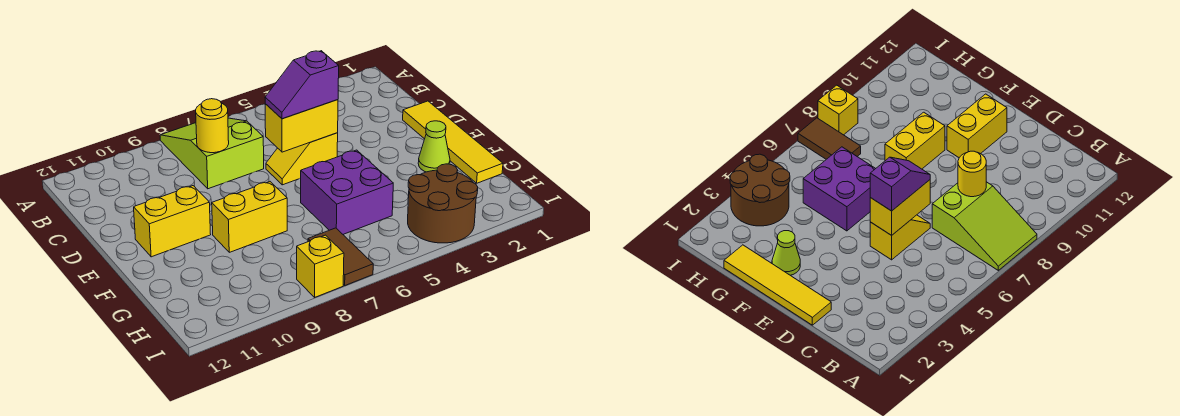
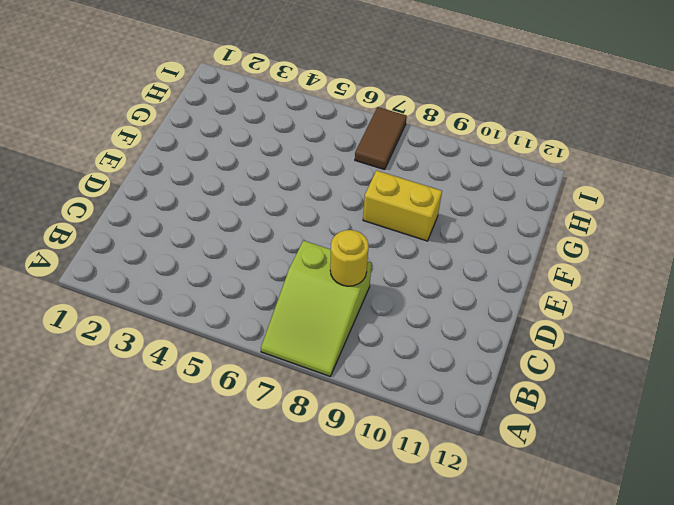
none -> yellow 1x4 tile [403,101,503,183]
none -> yellow 1x2 slope [266,133,338,185]
none -> yellow 1x2 brick [134,186,211,257]

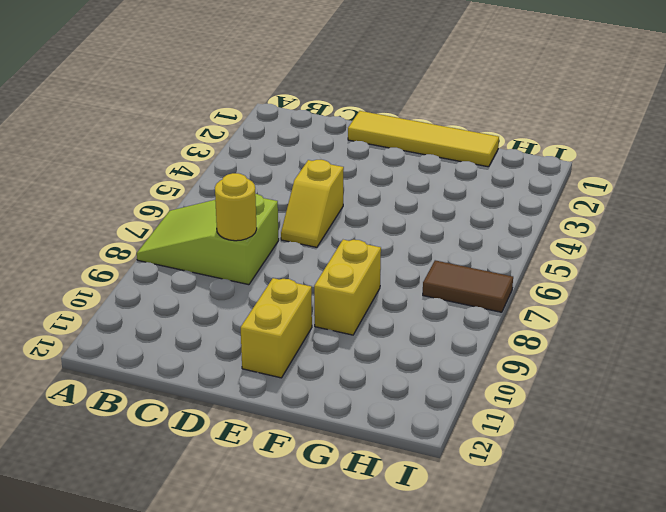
none -> lime 1x1 cone [418,121,450,172]
none -> purple 2x2 brick [301,150,393,234]
none -> brown 2x2 round brick [408,164,478,243]

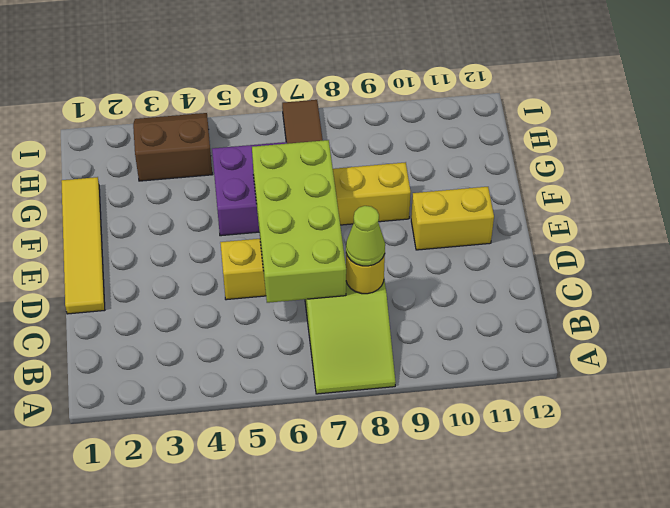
lime 2x4 brick [252,140,346,303] -> yellow 1x2 brick [265,100,338,152]
lime 1x1 cone [346,206,385,266] -> lime 1x1 cone moved to [418,121,450,172]
brown 2x2 slope [133,113,212,181] -> brown 2x2 round brick [408,164,478,243]
none -> yellow 1x1 brick [297,235,344,297]
none -> purple 1x2 slope [265,51,339,119]

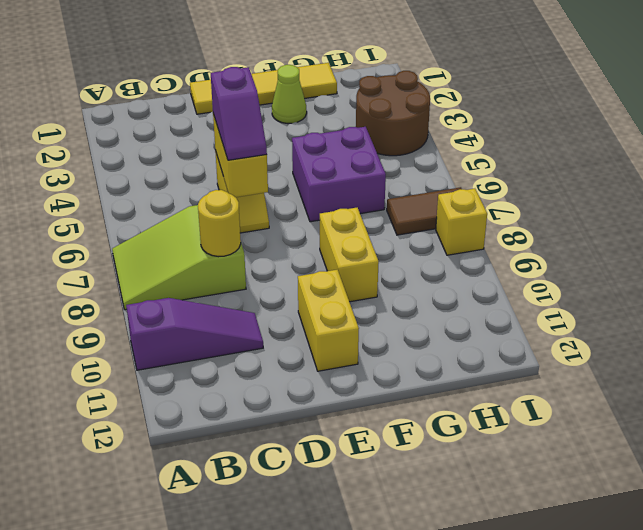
purple 1x3 slope [126,298,263,370] -> none

